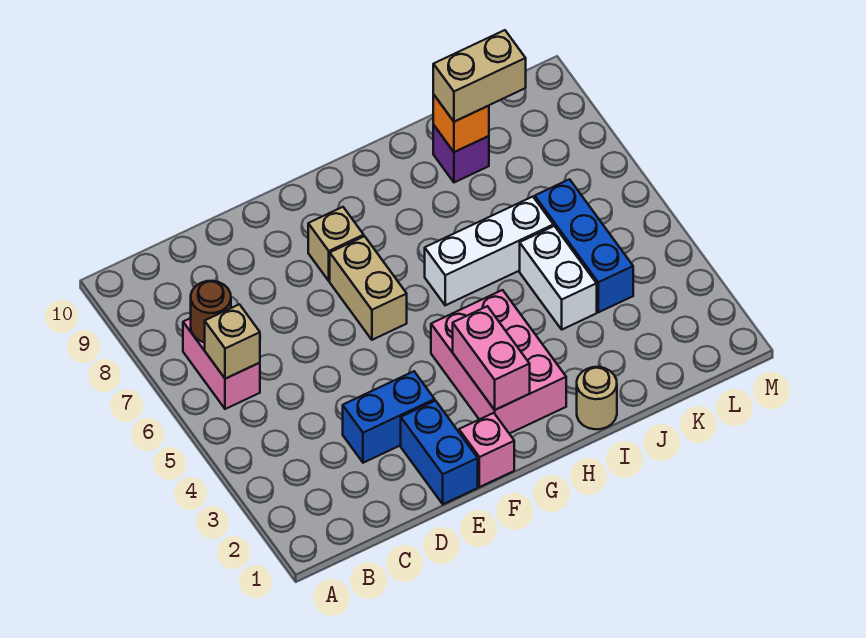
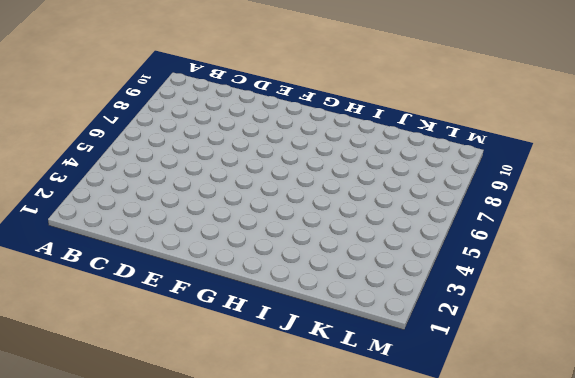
none -> pink 1x2 brick [183,318,260,409]
none -> blue 1x2 brick [343,371,435,463]
none -> blue 1x2 brick [401,401,478,504]

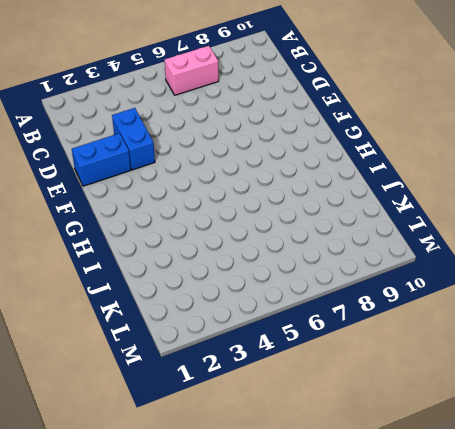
none -> pink 1x1 brick [459,413,514,487]
none -> tan 1x2 brick [330,236,407,340]
none -> tan 1x1 brick [308,207,364,281]

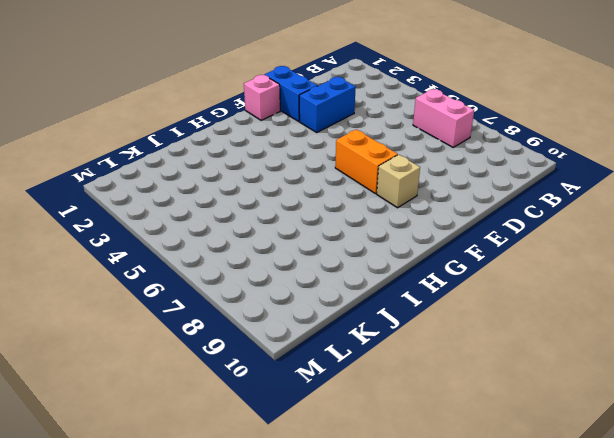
orange 1x2 brick [335,130,398,194] -> tan 1x2 brick [330,236,407,340]
none -> pink 2x3 brick [431,290,566,434]
none -> white 1x3 brick [425,197,553,305]
none -> tan 1x1 round brick [577,367,617,429]

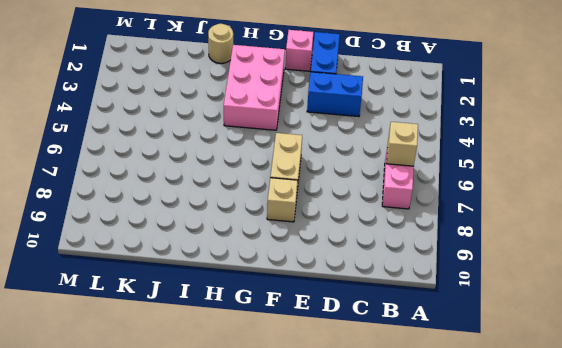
none -> white 1x3 brick [425,197,553,305]
none -> white 1x2 brick [520,226,597,329]
none -> purple 1x1 brick [433,125,489,182]

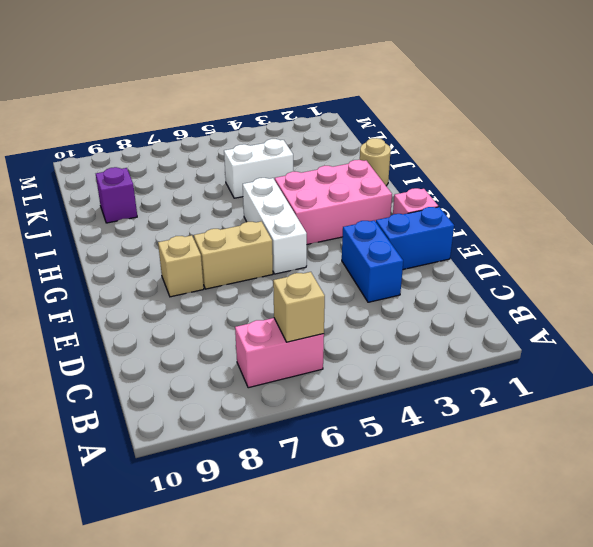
white 1x3 brick [243,178,307,274] -> white 1x3 brick moved to [425,197,553,305]
none -> blue 1x3 brick [535,179,633,312]
none -> brown 1x1 round brick [191,281,231,342]
none -> pink 1x2 brick [453,306,530,410]

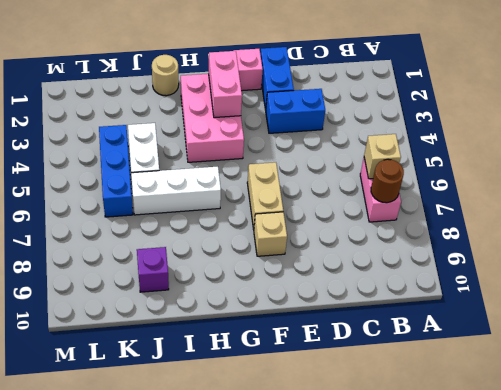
none -> orange 1x1 brick [433,94,489,152]
none -> tan 1x2 brick [433,30,526,122]

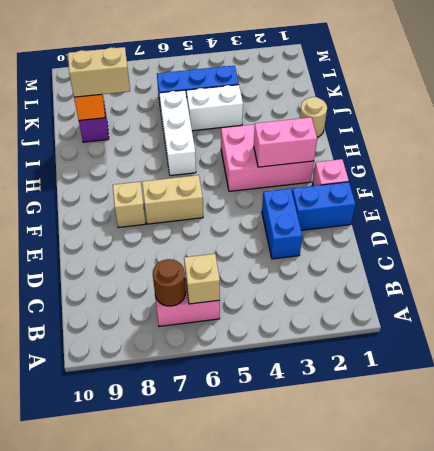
tan 1x2 brick [68,47,130,97] -> tan 1x2 brick turned to [433,30,526,122]

